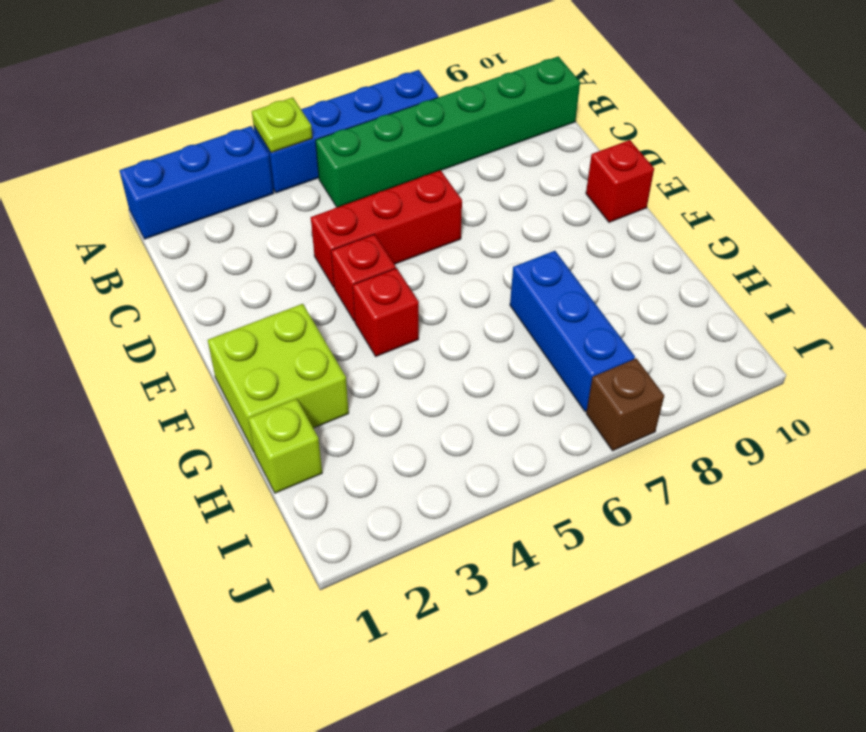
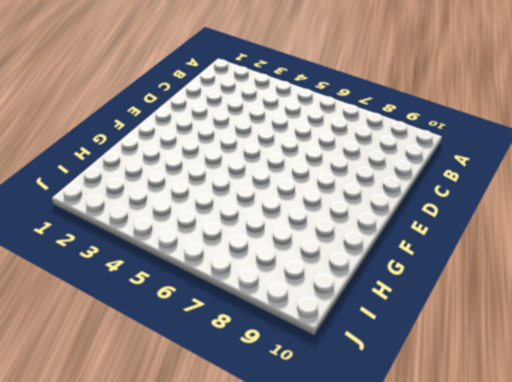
none -> blue 1x3 brick [119,126,274,239]
none -> blue 1x4 brick [254,70,438,193]
none -> green 1x6 brick [316,56,580,207]

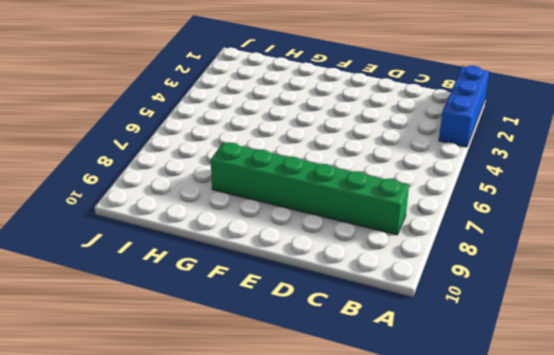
green 1x6 brick [211,142,409,235] -> green 1x6 brick turned to [316,56,580,207]
none -> blue 1x4 brick [254,70,438,193]
none -> red 1x3 brick [311,170,462,287]
none -> red 1x1 brick [331,234,396,321]

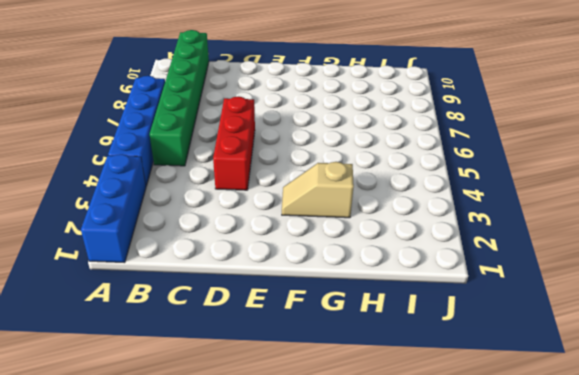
tan 1x2 slope [282,162,354,218] -> none
none -> red 1x1 brick [331,234,396,321]
none -> red 1x1 brick [586,140,654,222]
none -> lime 2x2 brick [208,304,349,451]

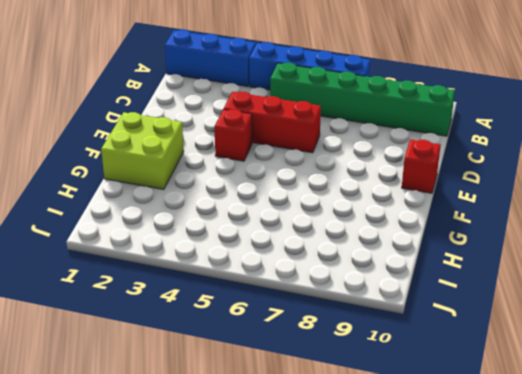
none -> red 1x1 brick [353,268,419,356]
none -> blue 1x3 brick [510,251,635,412]
none -> lime 1x1 brick [248,399,322,493]

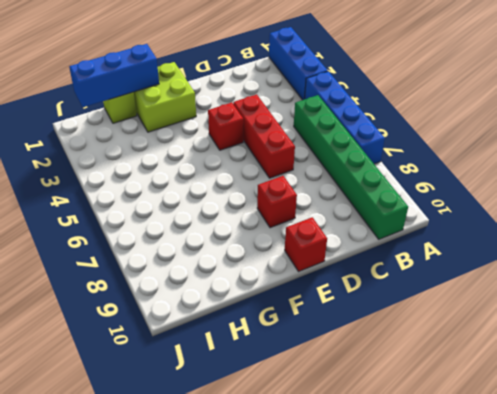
red 1x1 brick [257,176,297,228] -> red 1x1 brick moved to [353,268,419,356]
blue 1x3 brick [69,44,159,107] -> blue 1x3 brick moved to [510,251,635,412]
none -> brown 1x1 brick [586,358,664,451]
none -> lime 1x1 plate [252,97,312,153]

